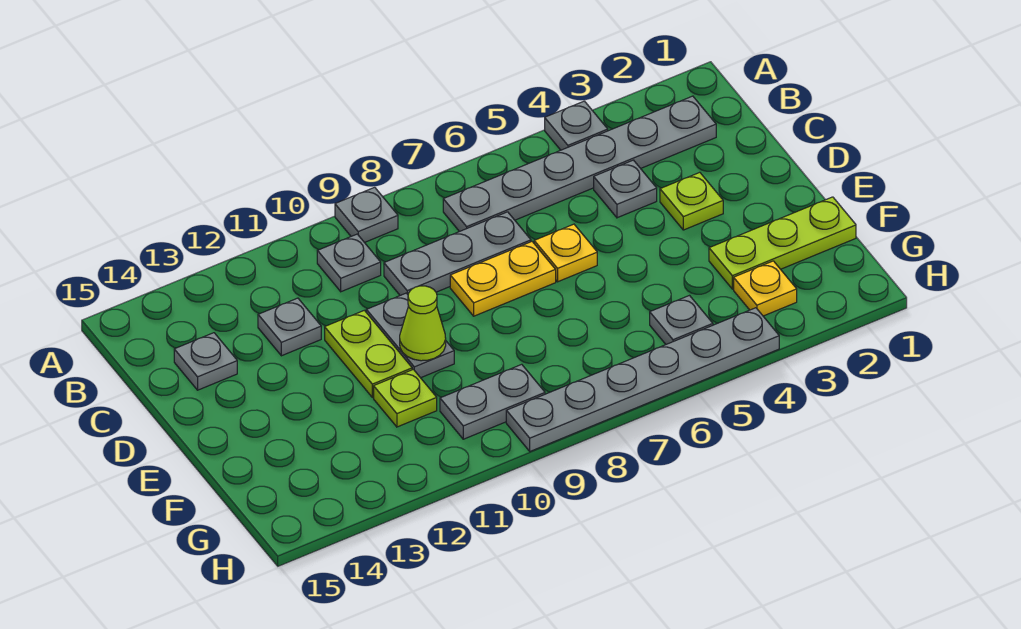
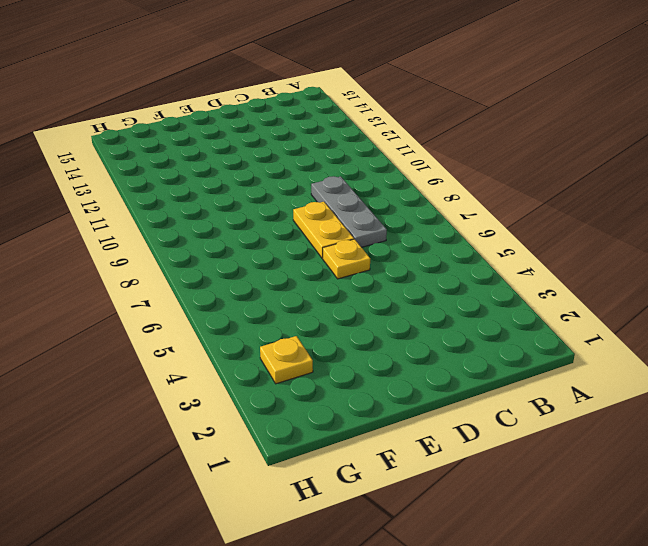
none -> grey 1x1 plate [545,101,608,150]
none -> grey 1x1 plate [335,187,398,243]
none -> grey 1x6 plate [443,96,716,232]

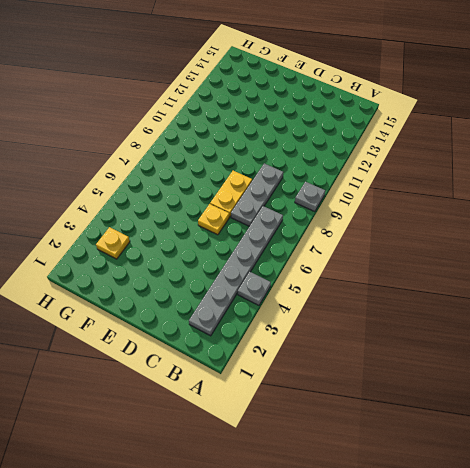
none -> grey 1x1 plate [317,234,381,292]
none -> grey 1x1 plate [594,160,657,218]
none -> grey 1x1 plate [258,298,321,356]

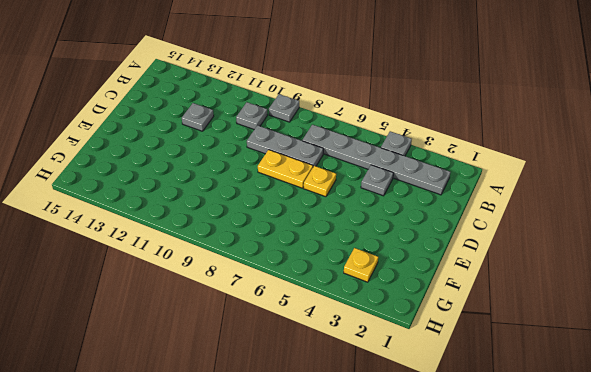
none -> grey 1x1 plate [174,333,237,390]
none -> lime 1x1 plate [660,172,723,230]
none -> grey 1x2 plate [366,293,454,378]

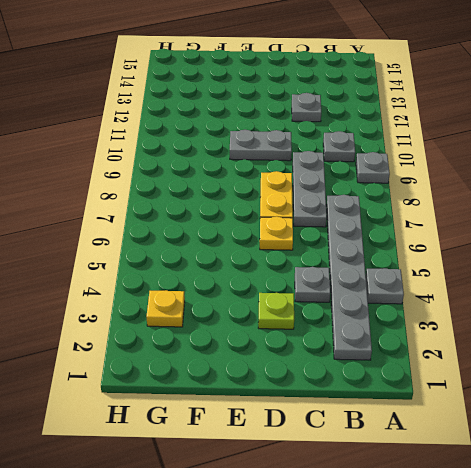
none -> grey 1x1 plate [174,333,237,390]
none -> lime 1x2 plate [325,310,412,397]
none -> lime 1x3 plate [709,197,856,289]

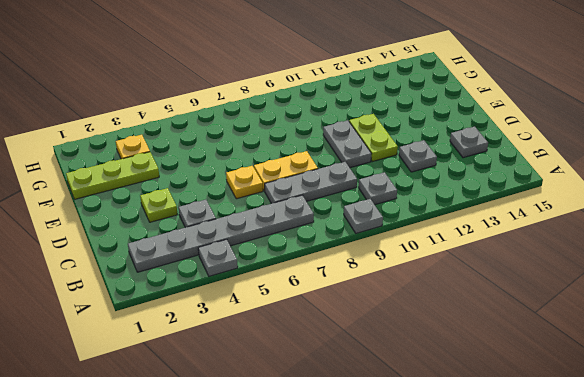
none -> lime 1x1 plate [374,369,437,427]
none -> grey 1x1 plate [650,296,713,344]
none -> grey 1x2 plate [440,364,545,439]

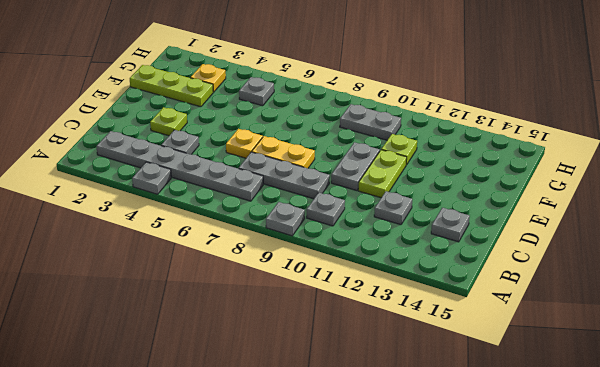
none -> grey 1x6 plate [506,308,779,451]
none -> lime 1x1 cone [400,286,446,361]

